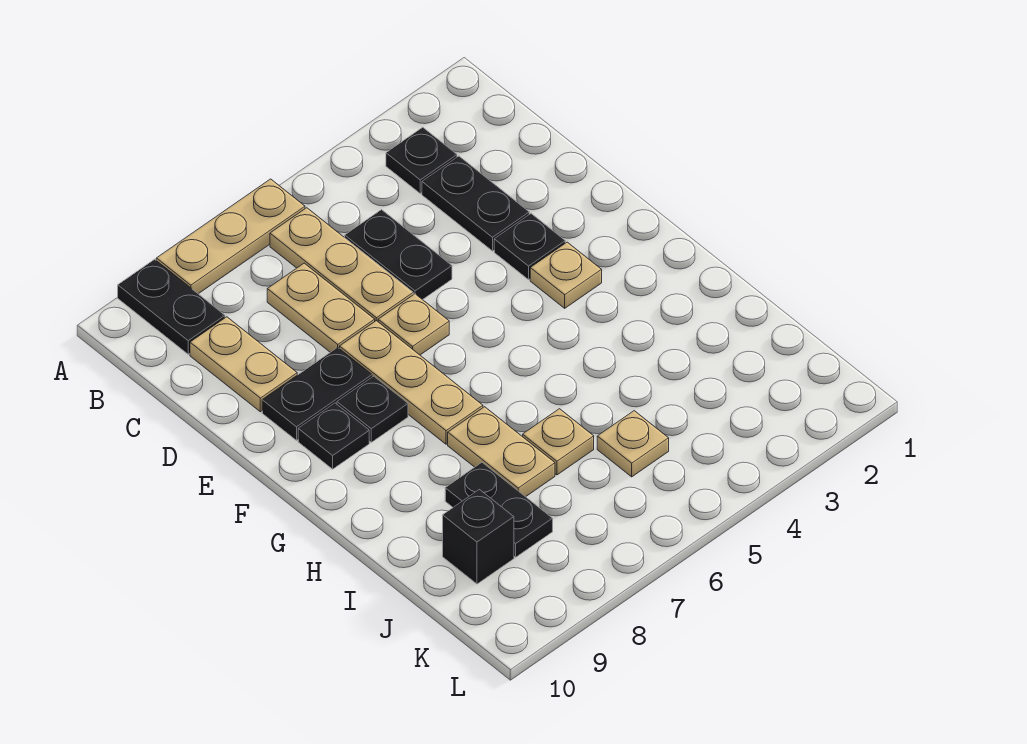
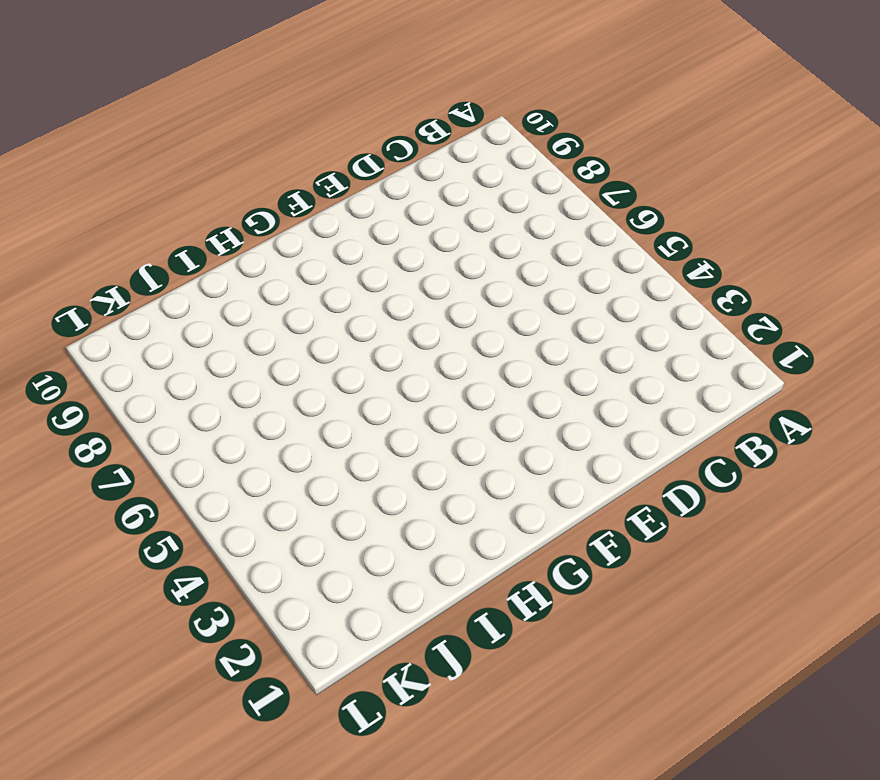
none -> tan 1x3 plate [156,179,305,294]
none -> black 1x2 plate [118,259,225,354]
none -> black 1x1 plate [386,127,457,193]

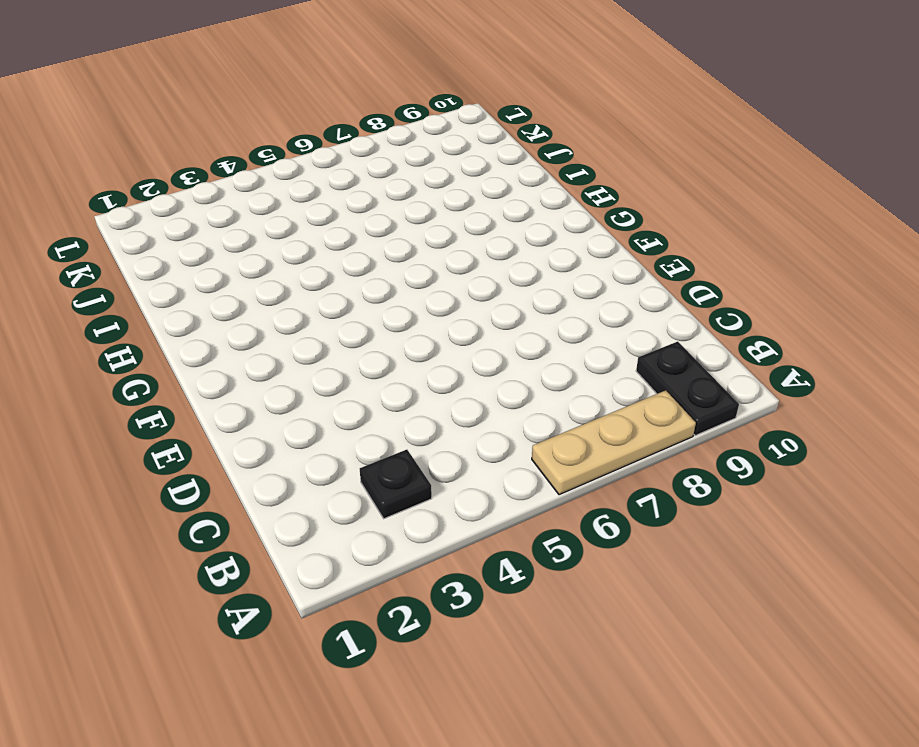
none -> tan 1x3 plate [270,208,413,321]
none -> black 1x2 plate [422,156,529,251]
none -> black 1x2 plate [345,210,452,300]

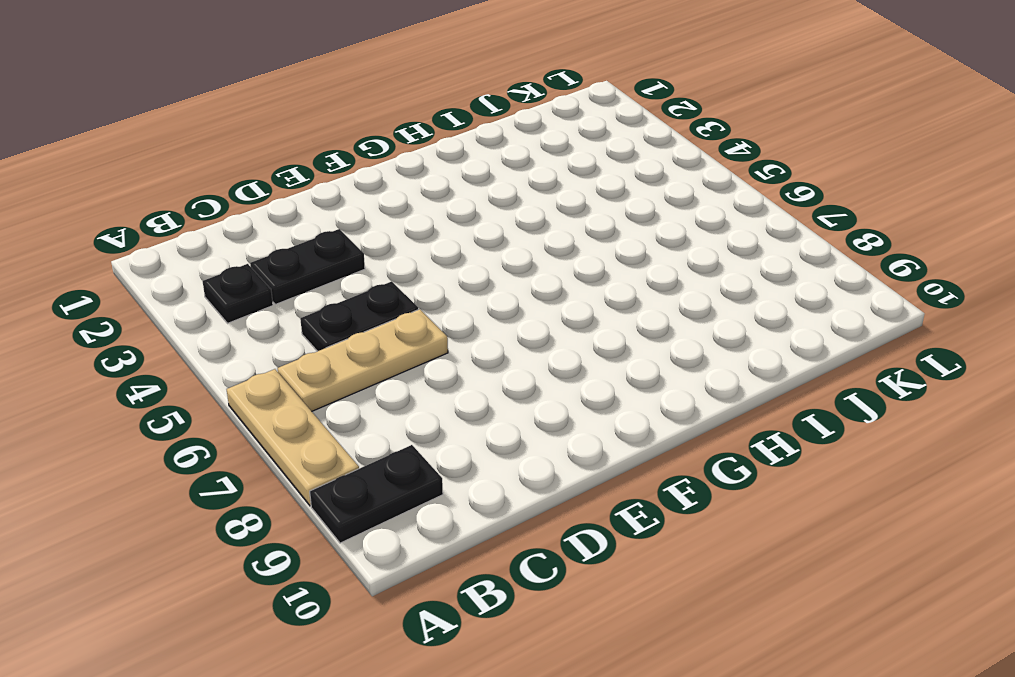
none -> tan 1x2 plate [267,263,375,352]
none -> tan 1x2 plate [190,317,297,412]
none -> black 1x1 plate [494,214,565,280]

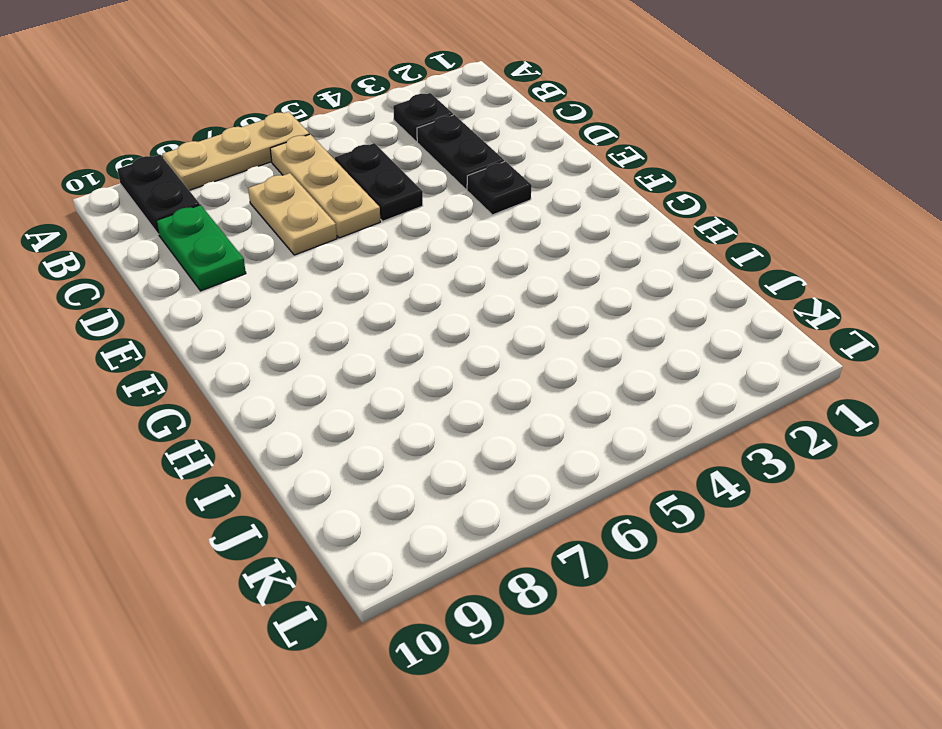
green 1x2 plate [156,205,246,291] -> tan 1x2 plate [190,317,297,412]
none -> tan 1x1 plate [378,294,449,355]
none -> tan 1x3 plate [340,321,483,444]
none -> black 1x2 plate [262,347,372,440]

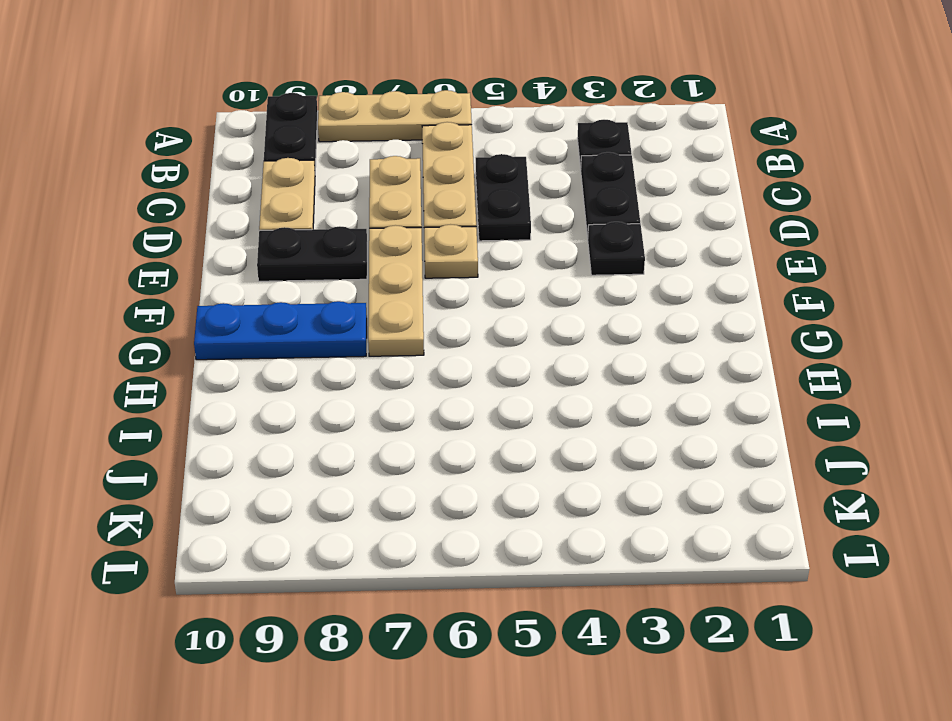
blue 1x3 plate [194,301,367,360] -> none
none -> tan 1x1 plate [530,242,602,308]
none -> black 1x1 plate [337,376,408,442]
none -> black 1x1 plate [298,403,369,469]

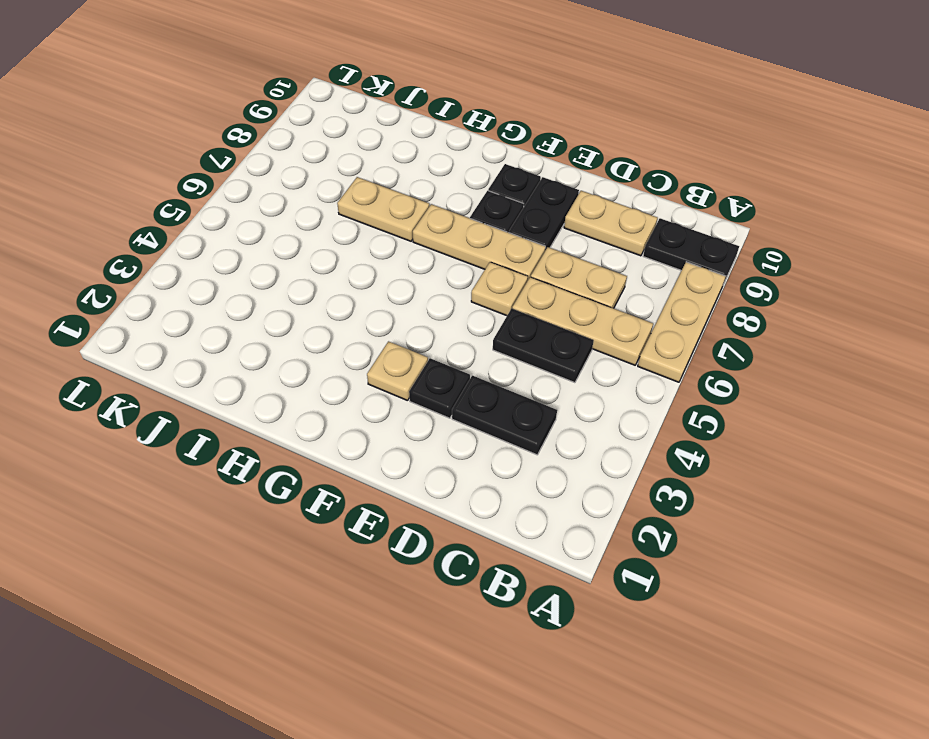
none -> black 1x1 plate [386,127,457,193]
none -> tan 1x1 plate [523,409,594,475]
none -> black 1x2 plate [445,463,553,557]

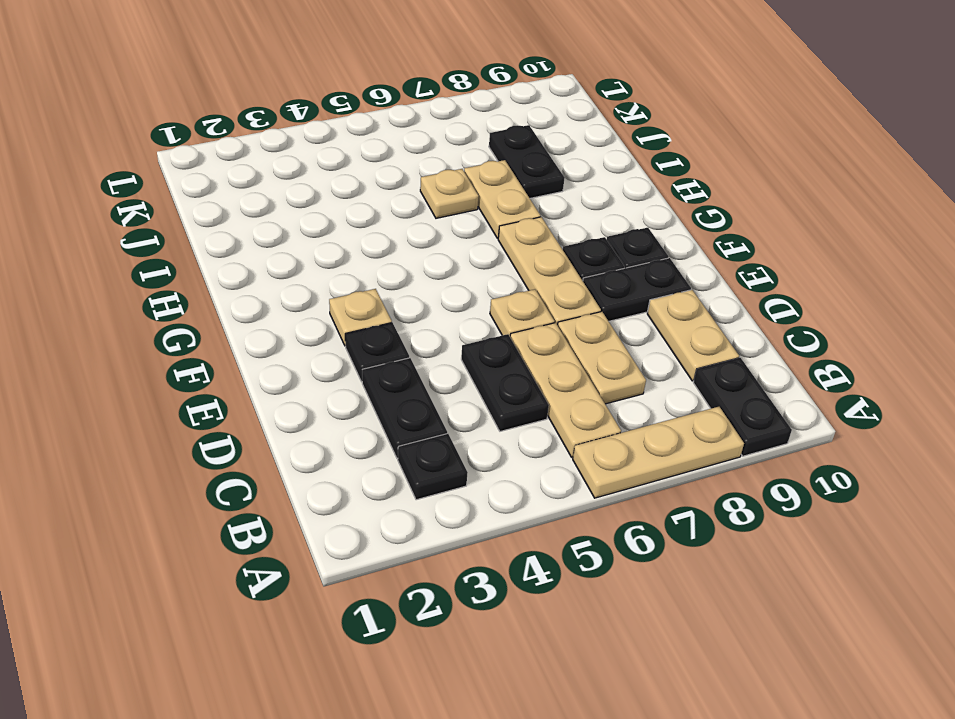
none -> tan 1x1 plate [597,411,669,477]
none -> black 1x1 brick [443,490,514,584]

